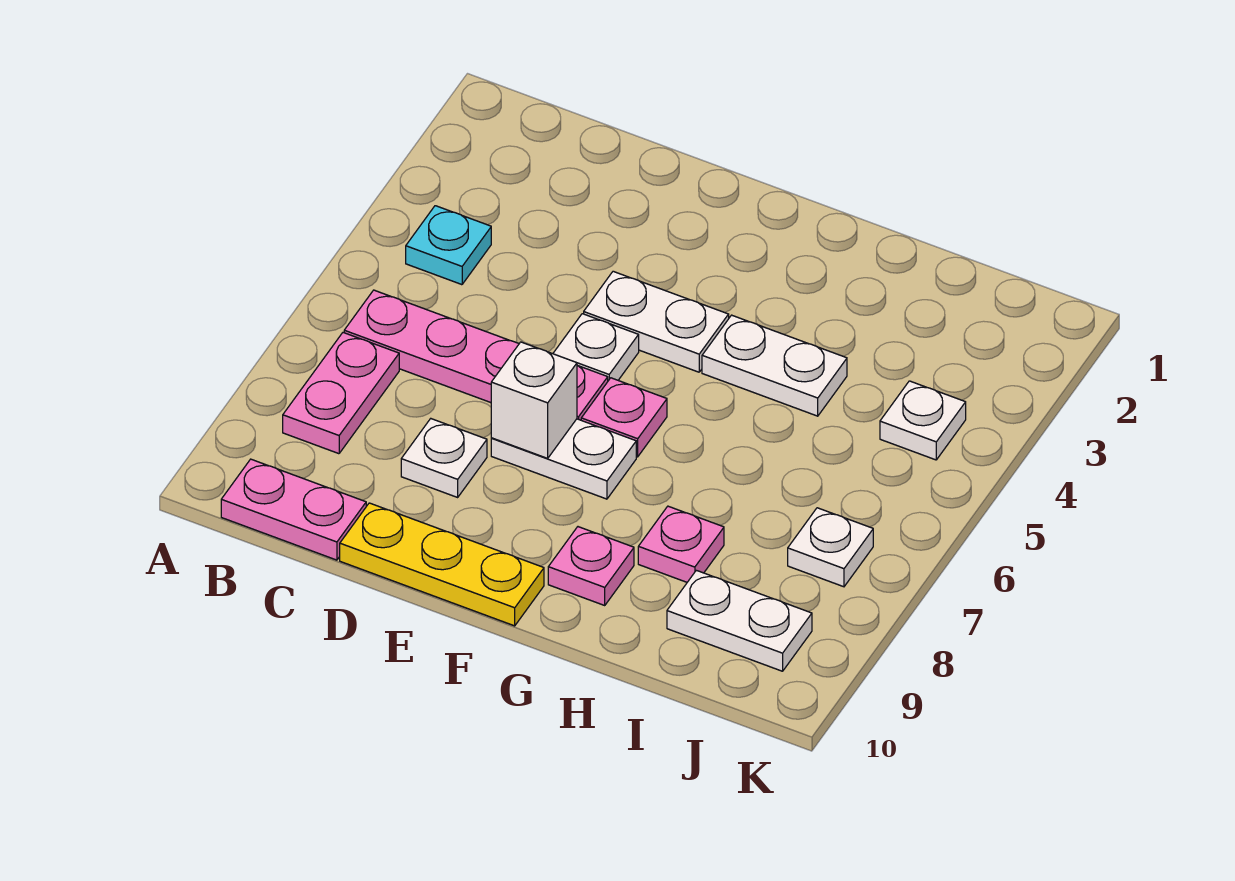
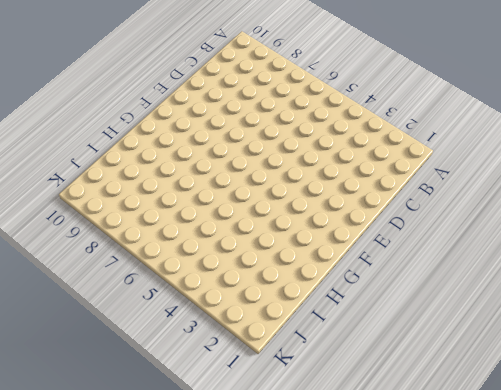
none -> cyan 1x1 plate [406,206,491,285]
none -> pink 1x4 plate [344,290,608,420]
none -> pink 1x2 plate [283,333,399,454]

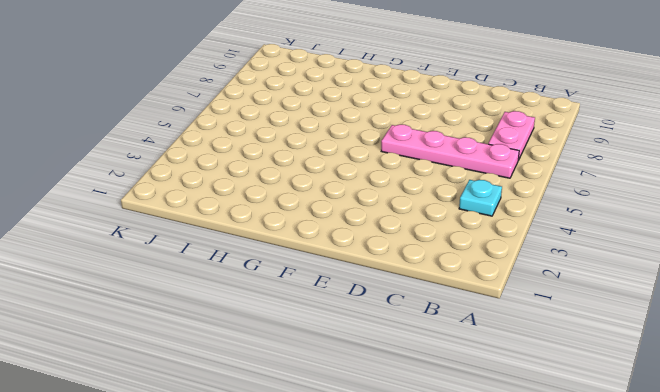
none -> pink 1x2 plate [221,459,366,560]
none -> white 1x1 plate [401,419,487,497]
none -> yellow 1x3 plate [340,503,544,626]

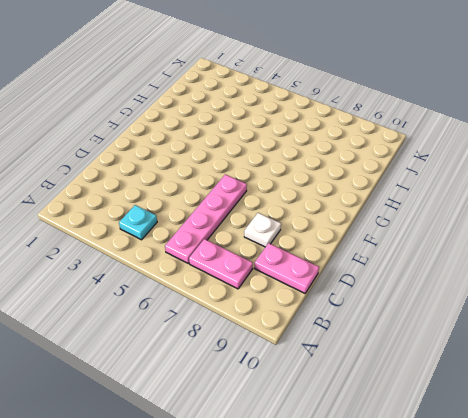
pink 1x2 plate [254,243,319,293] -> pink 1x2 plate turned to [221,459,366,560]
none -> yellow 1x3 plate [340,503,544,626]
none -> white 1x2 plate [584,271,729,372]
none -> white 1x1 plate [553,314,639,381]

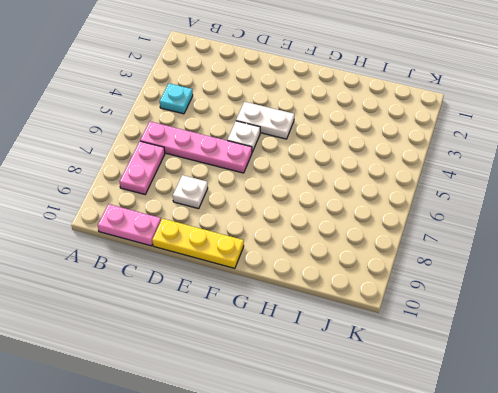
none -> white 1x2 plate [491,419,636,499]
none -> pink 1x1 plate [581,378,667,457]
none -> white 1x2 plate [702,315,847,416]

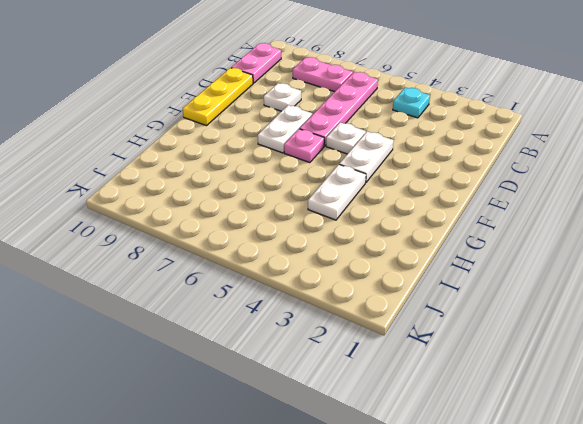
none -> pink 1x1 plate [548,527,634,605]
none -> pink 1x1 plate [638,506,724,582]
none -> white 1x2 plate [667,570,812,671]

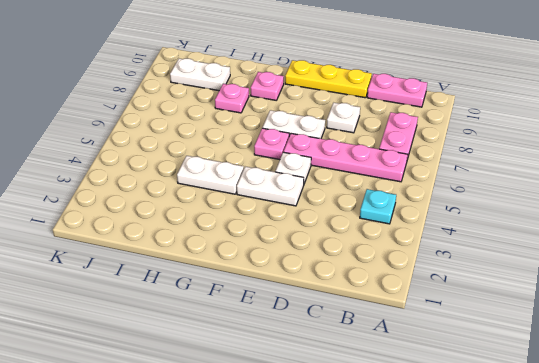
none -> white 1x1 plate [880,381,966,460]
none -> white 1x1 plate [788,508,873,587]
none -> white 1x1 brick [491,342,577,458]

